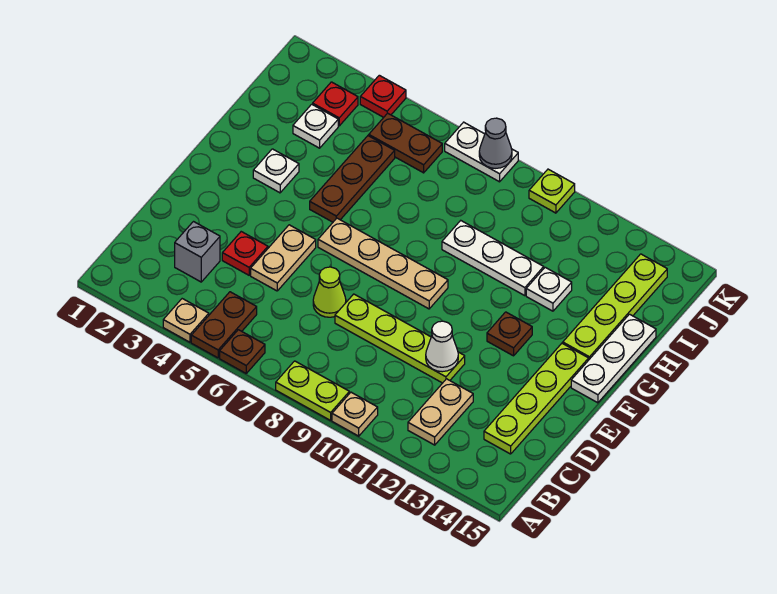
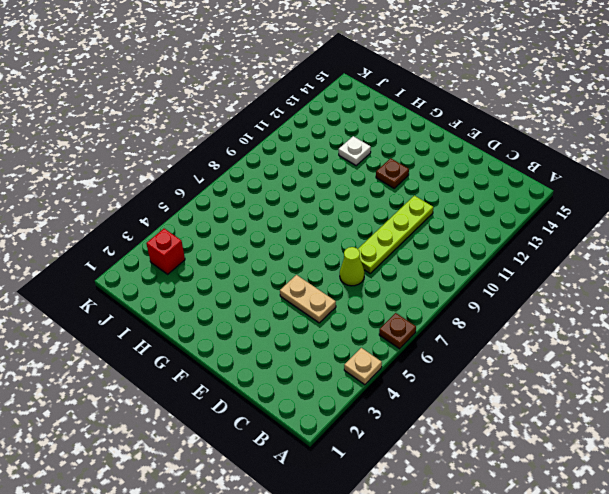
red 1x1 brick [146,229,185,274] -> red 1x1 plate [313,82,358,126]
none -> brown 1x2 plate [191,292,257,358]
none -> lime 1x2 plate [276,361,349,420]
none -> tan 1x1 plate [332,392,378,436]

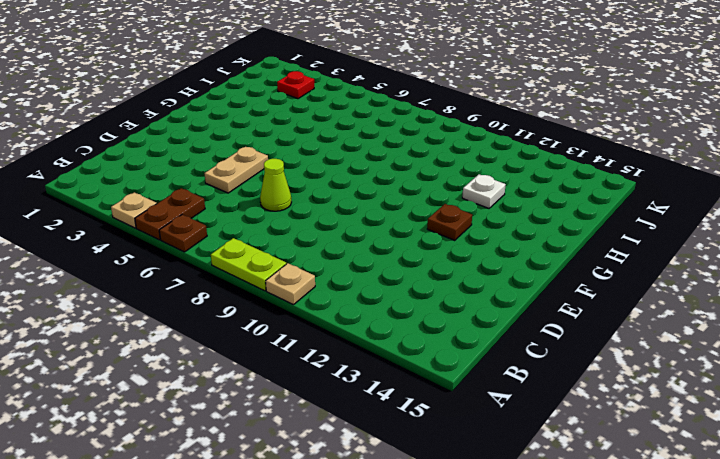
none -> tan 1x2 plate [408,379,473,445]
none -> grey 1x1 brick [175,222,220,282]
none -> lime 1x4 plate [484,343,589,454]

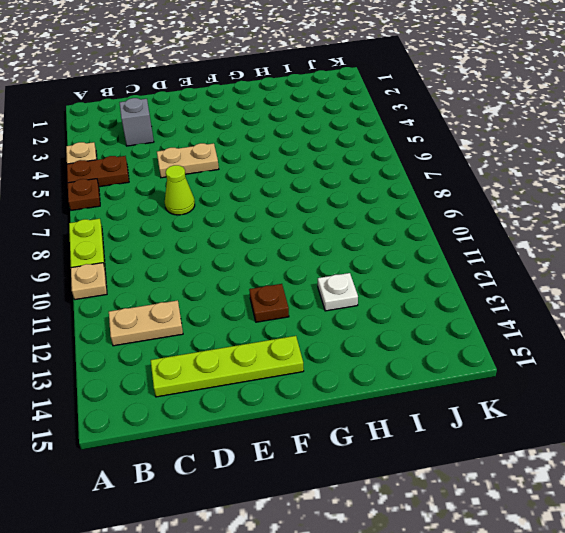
none -> red 1x1 plate [222,232,268,275]
none -> lime 1x4 plate [335,294,465,383]
none -> tan 1x4 plate [318,218,448,309]

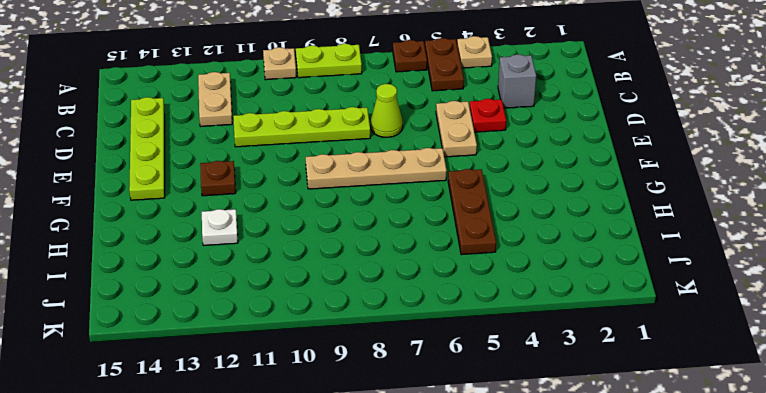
none -> white 1x3 plate [571,314,656,403]
none -> white 1x1 plate [253,149,299,193]
none -> lime 1x4 plate [563,254,667,359]

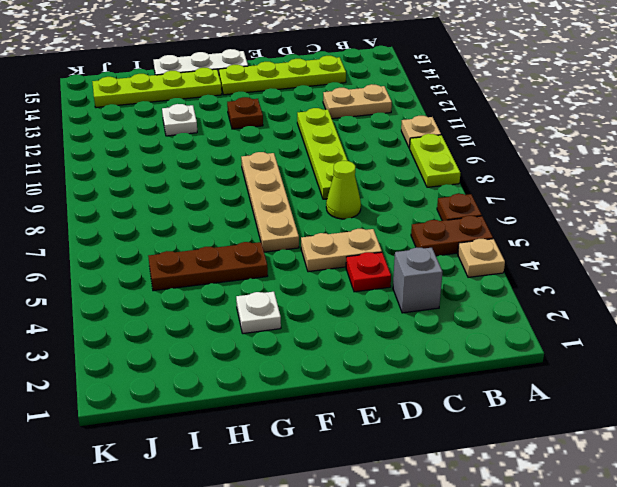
none -> white 1x3 plate [442,221,544,296]
none -> white 1x1 plate [293,104,338,148]
none -> red 1x1 plate [313,82,358,126]

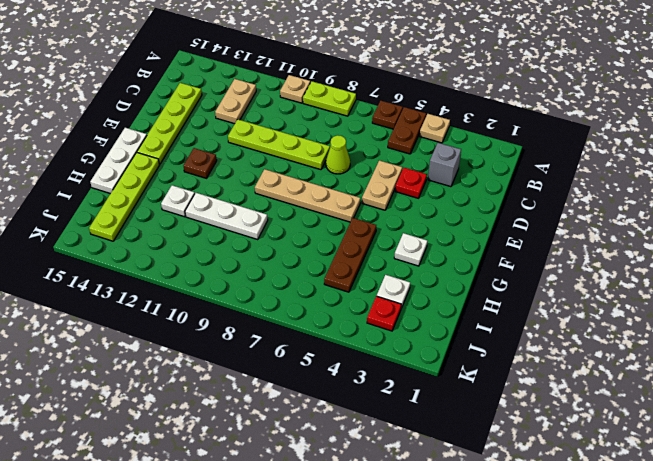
none -> brown 1x2 plate [369,113,442,173]
none -> red 1x1 plate [360,75,406,117]
none -> white 1x2 plate [445,122,518,182]

